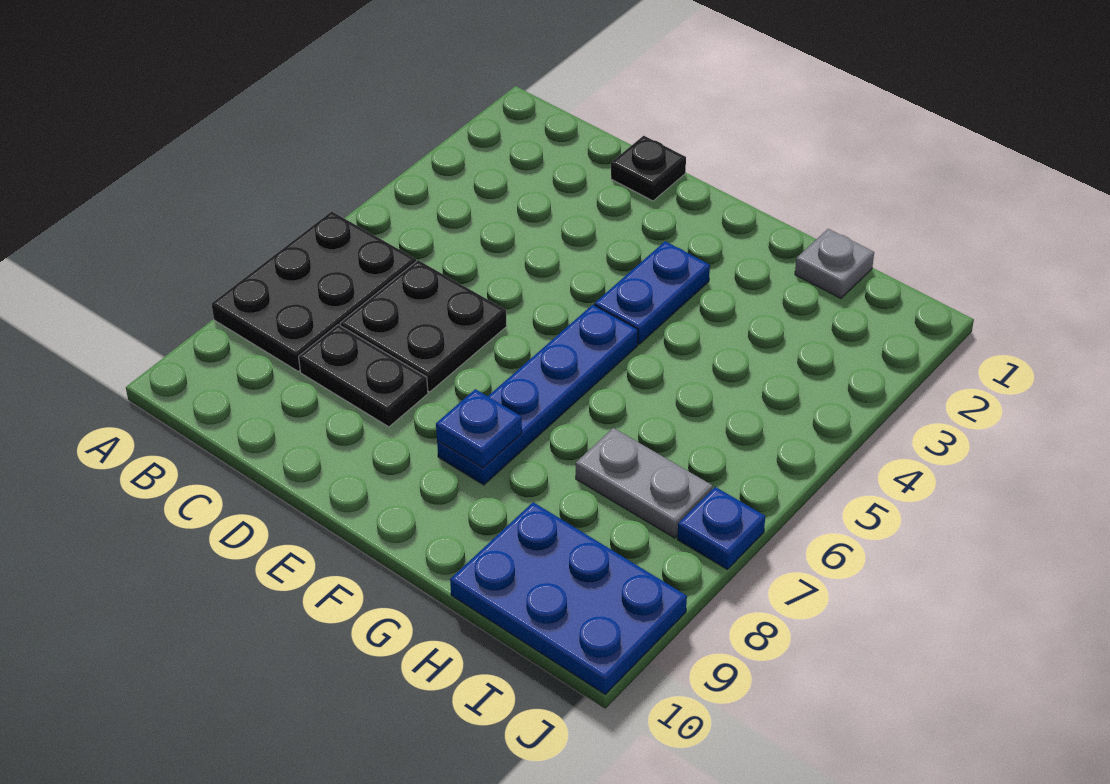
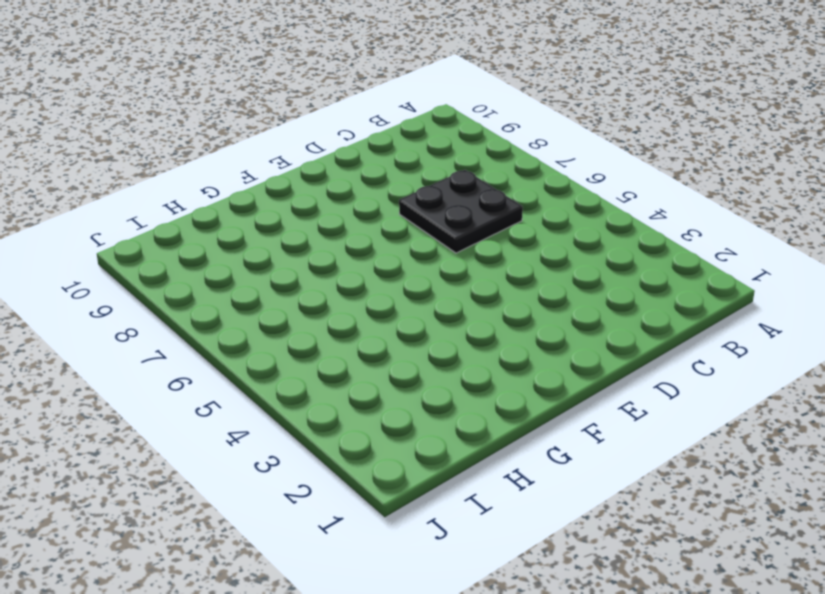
none -> black 2x3 plate [212,211,416,371]
none -> black 1x2 plate [299,325,428,427]

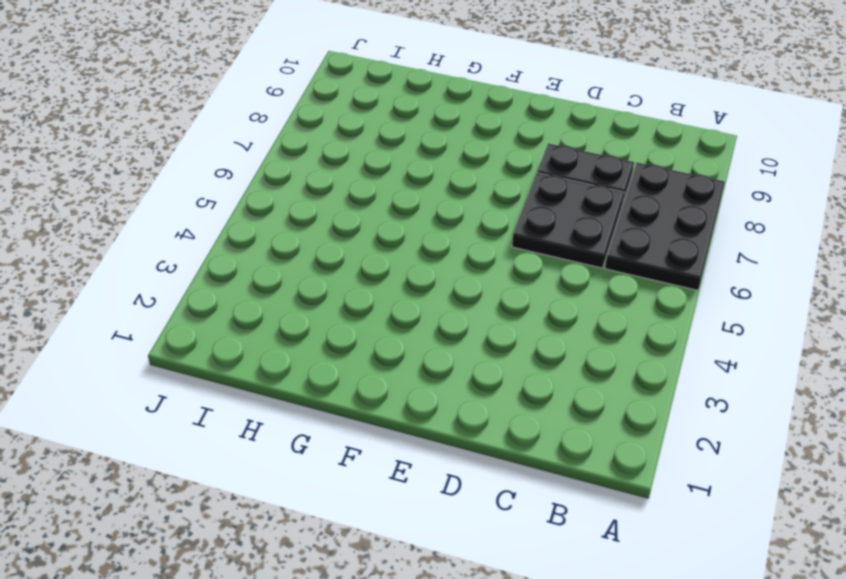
none -> black 1x1 plate [611,136,686,201]
none -> blue 1x2 plate [594,241,710,344]

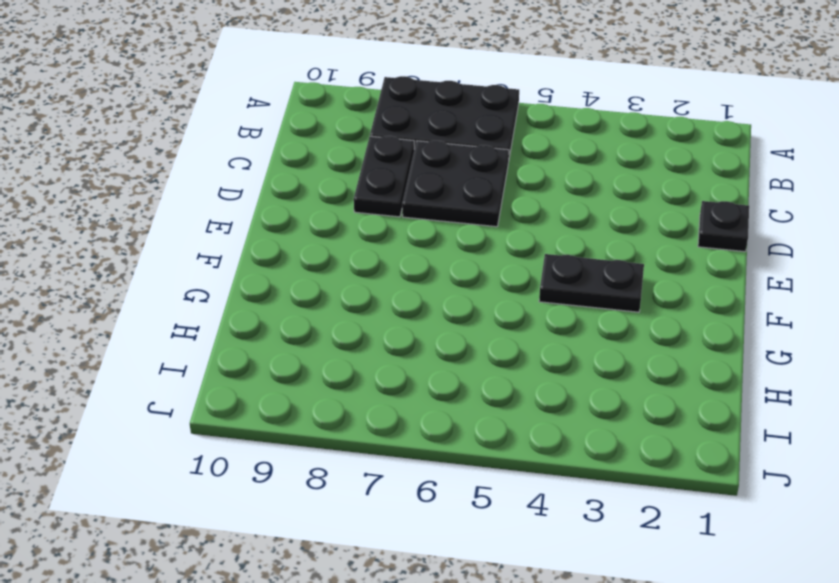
black 1x2 plate [539,254,644,312] -> blue 1x2 plate [594,241,710,344]
none -> blue 1x4 plate [437,305,638,485]
none -> grey 1x1 plate [795,229,874,298]

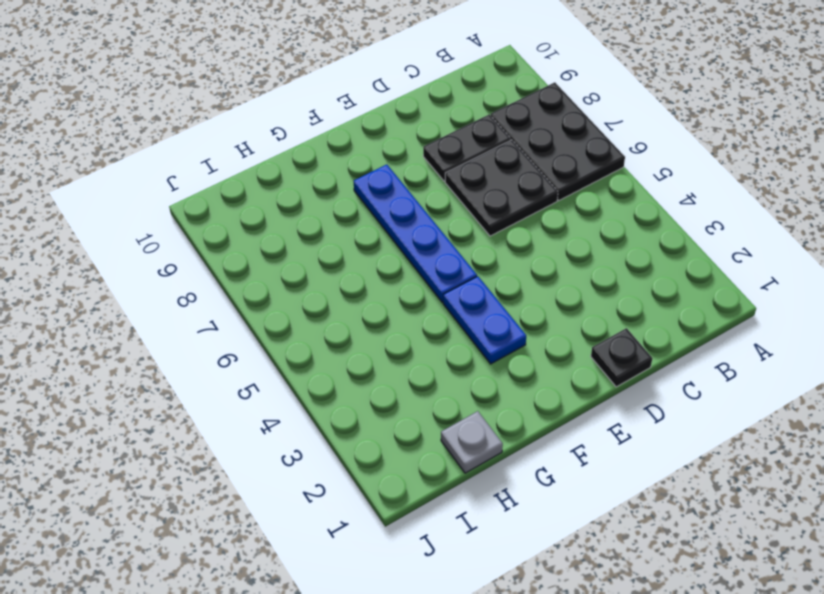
none -> grey 1x2 plate [576,428,713,538]
none -> blue 2x3 plate [450,502,687,694]

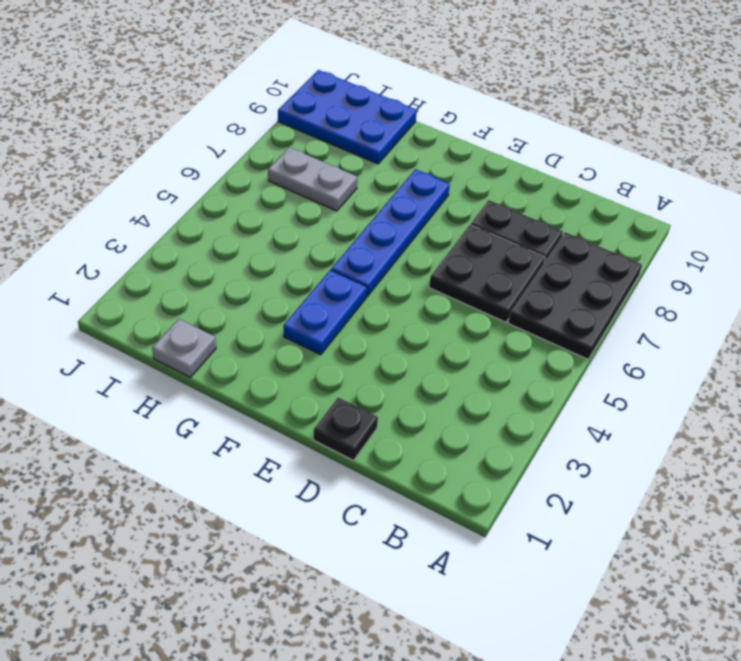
none -> blue 1x1 plate [677,487,765,570]
none -> blue 1x1 plate [436,389,522,468]

